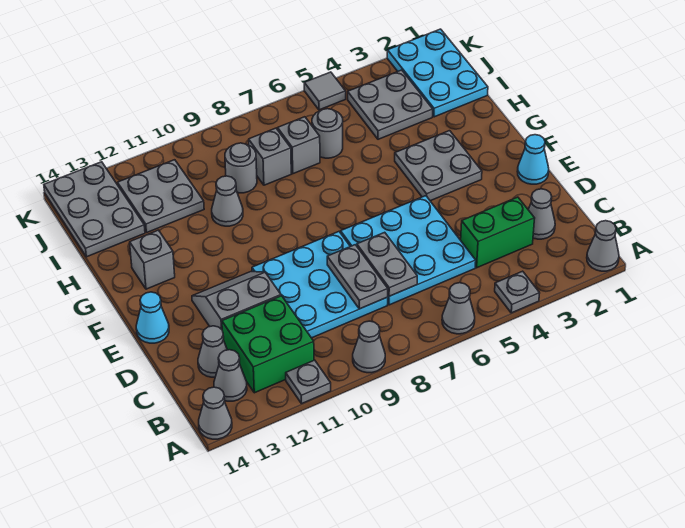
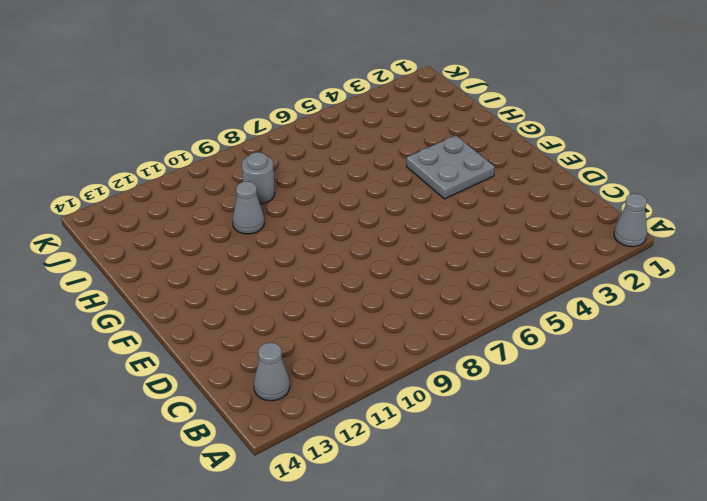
none -> grey 1x1 plate [495,271,540,313]
none -> grey 1x1 cone [442,283,475,334]
none -> grey 1x1 cone [353,321,385,373]
none -> grey 1x1 plate [286,360,331,403]

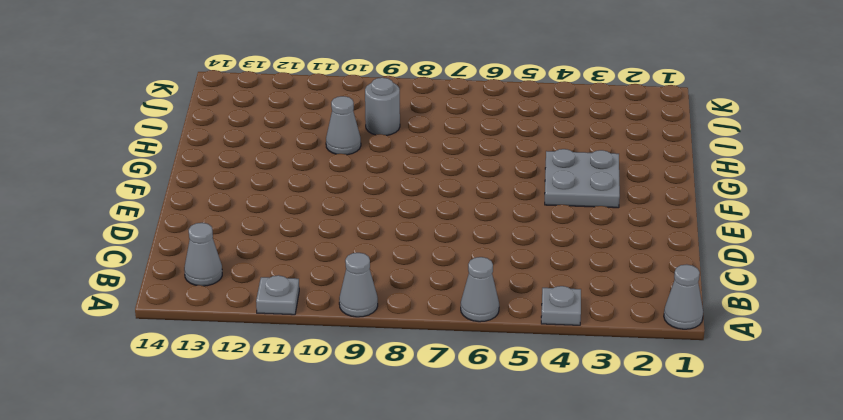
none -> grey 1x1 cone [199,387,232,439]
none -> green 2x2 brick [222,296,314,393]
none -> grey 1x1 cone [528,189,555,239]
none -> green 1x2 brick [461,197,535,268]

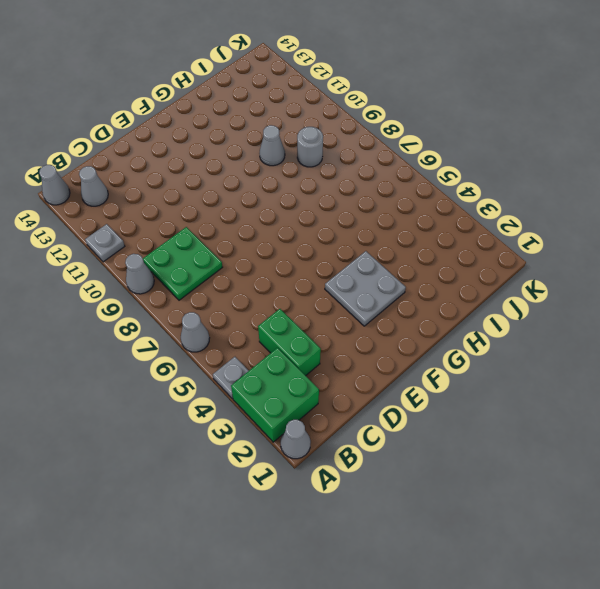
green 2x2 brick [231,348,319,442] -> green 2x2 brick moved to [222,296,314,393]
green 2x2 plate [143,227,223,300] -> cyan 3x3 plate [252,232,388,338]
none -> grey 1x1 cone [528,189,555,239]
none -> cyan 3x3 plate [341,196,476,305]
none -> grey 1x1 cone [198,326,227,377]
none -> grey 2x2 slope [192,272,281,329]

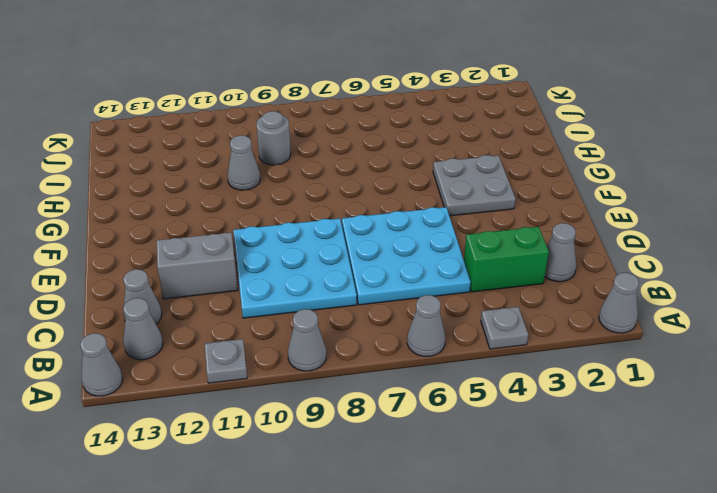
none -> green 2x2 brick [222,296,314,393]
none -> cyan 1x1 cone [517,135,549,184]
none -> cyan 1x1 cone [136,292,169,343]
none -> grey 1x1 brick [130,230,175,289]

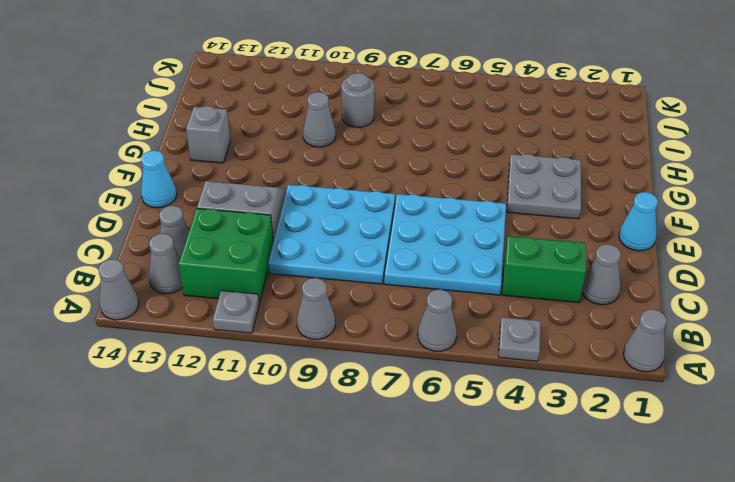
none -> cyan 2x3 plate [387,29,488,117]
none -> grey 2x2 plate [348,70,433,139]
none -> grey 1x1 round brick [312,109,343,158]
none -> grey 1x1 brick [278,117,320,174]

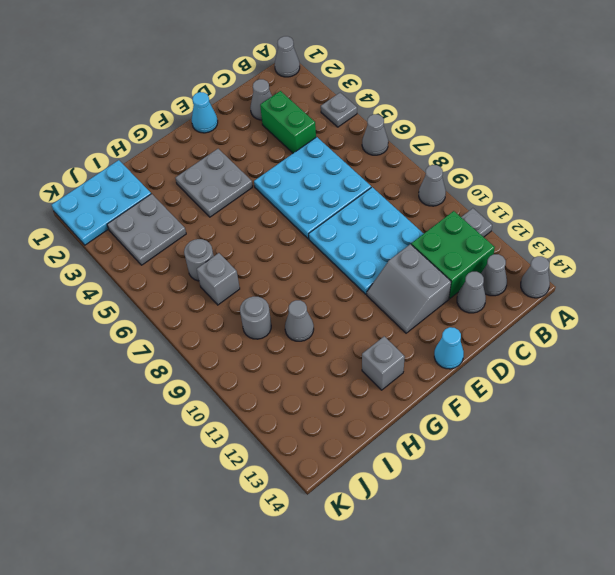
none -> grey 1x1 brick [249,128,291,185]
none -> grey 2x2 plate [118,160,204,233]
none -> grey 2x3 plate [44,162,145,257]
none -> grey 1x1 tile [304,72,346,110]

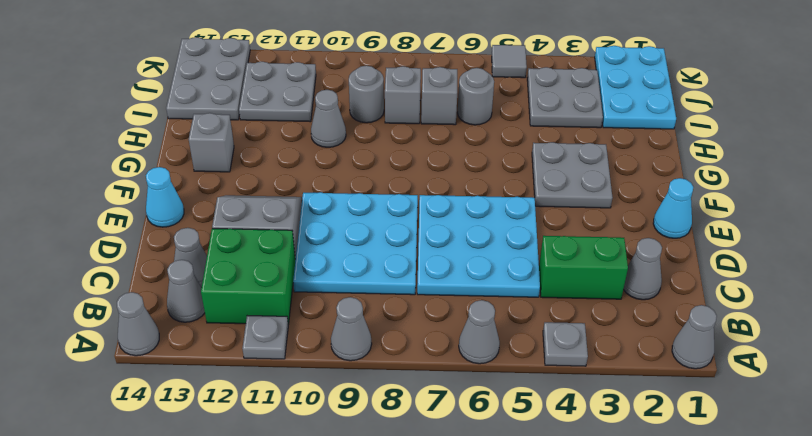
none -> grey 1x2 plate [357,232,417,296]
none -> grey 1x2 plate [327,245,388,309]

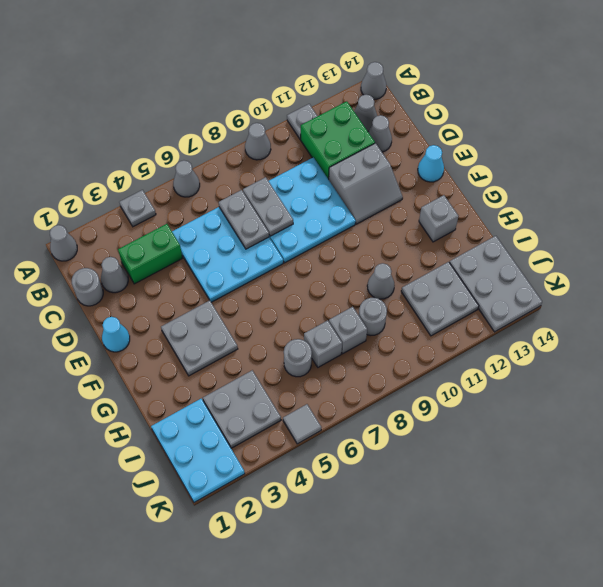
grey 1x1 round brick [72,268,103,306] -> none

